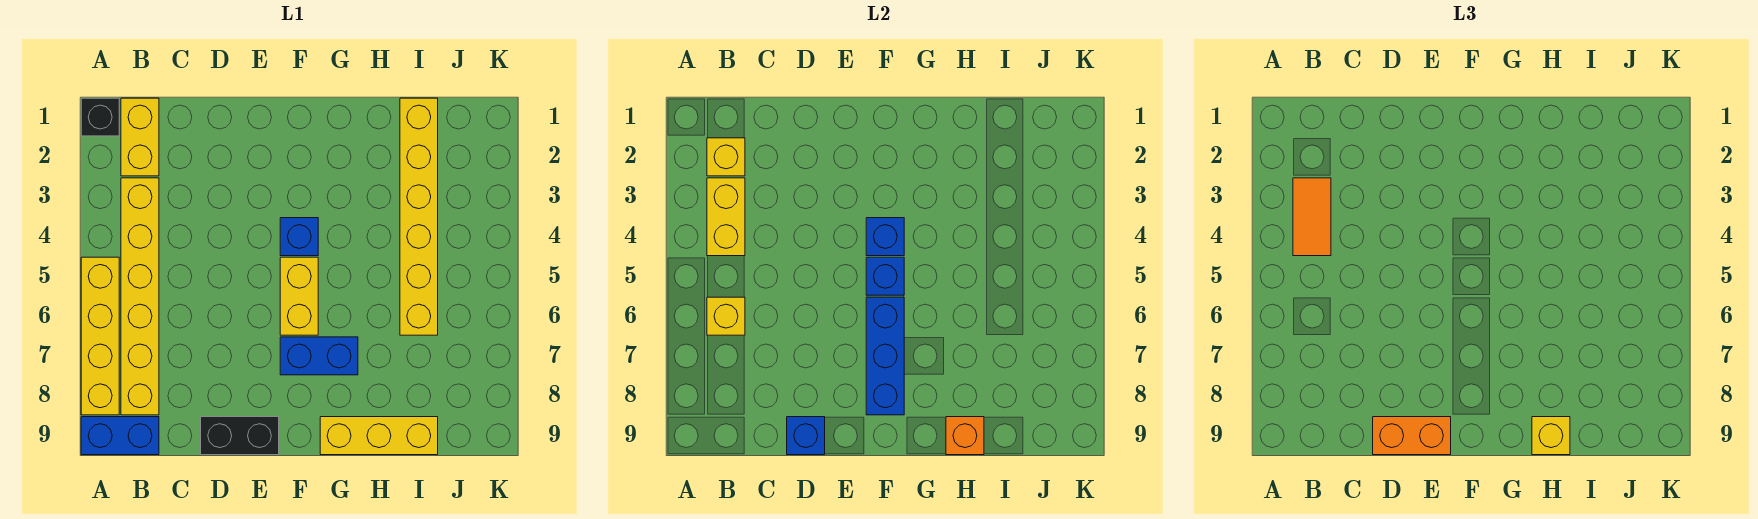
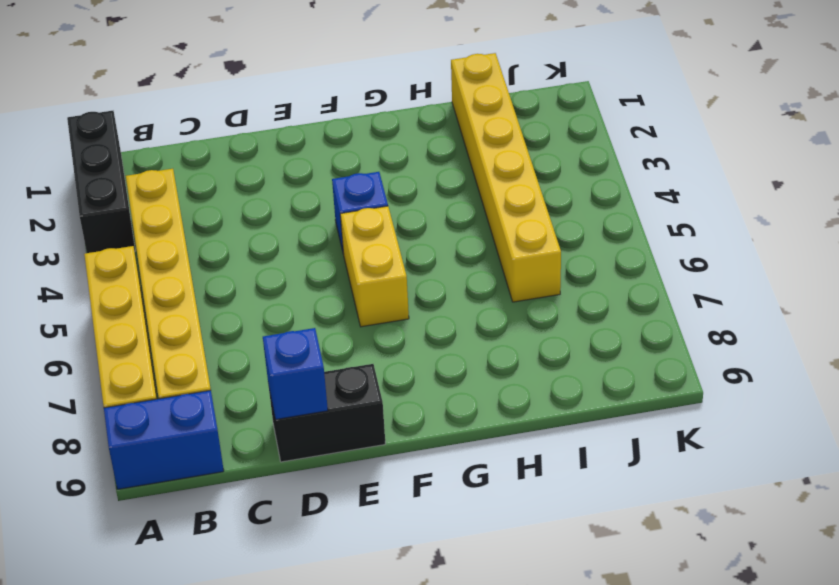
black 1x3 brick [67,111,135,253] -> black 1x1 brick [81,98,119,136]
none -> yellow 1x2 brick [121,98,159,176]
none -> blue 1x2 brick [280,337,358,375]
none -> yellow 1x3 brick [320,417,438,455]

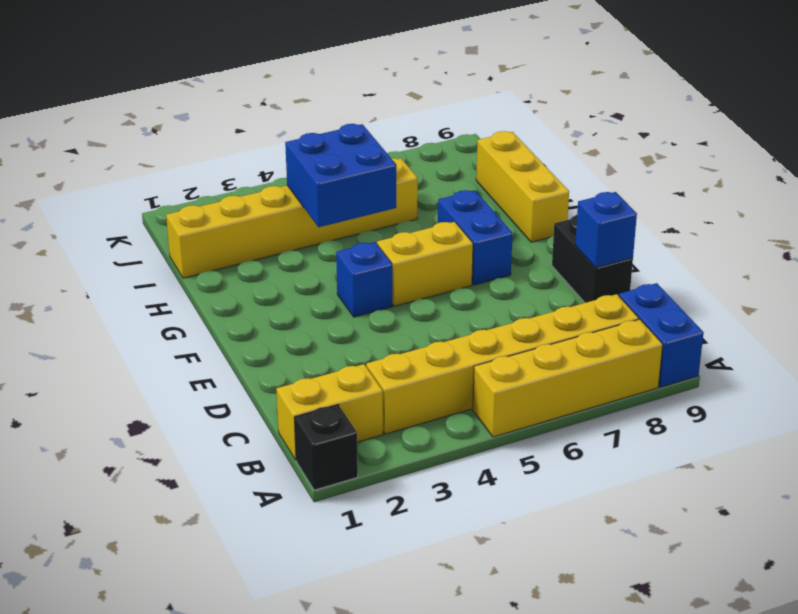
blue 2x2 brick [285,124,396,227] -> none
none -> yellow 1x1 brick [707,138,745,176]
none -> yellow 1x2 brick [707,178,745,256]
none -> yellow 1x1 brick [707,297,745,335]

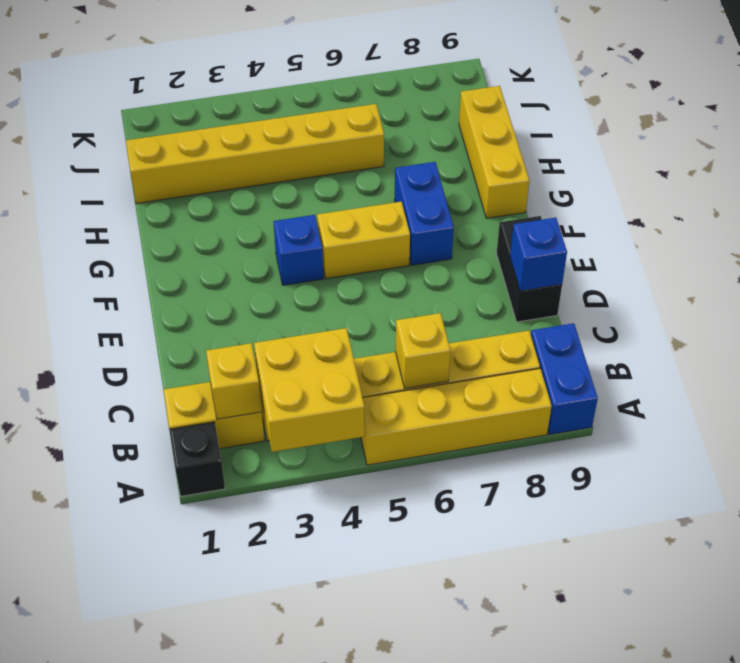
yellow 2x2 brick [254,328,365,452] -> yellow 1x2 brick [707,178,745,256]
none -> blue 1x1 brick [866,218,904,256]
none -> blue 1x1 brick [866,257,904,295]
none -> blue 1x3 brick [866,297,904,415]

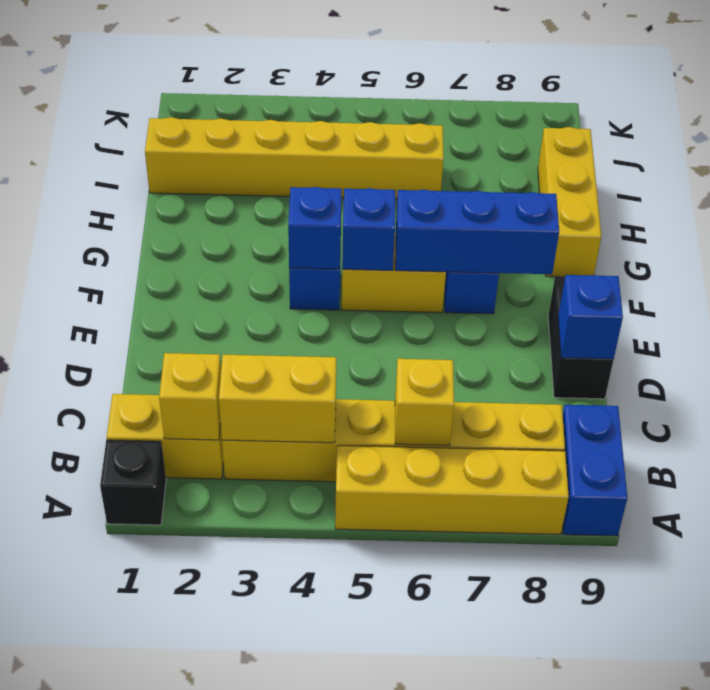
none -> orange 1x1 brick [946,417,984,455]
none -> orange 1x2 tile [1293,178,1331,256]
none -> orange 1x2 brick [1373,417,1451,455]

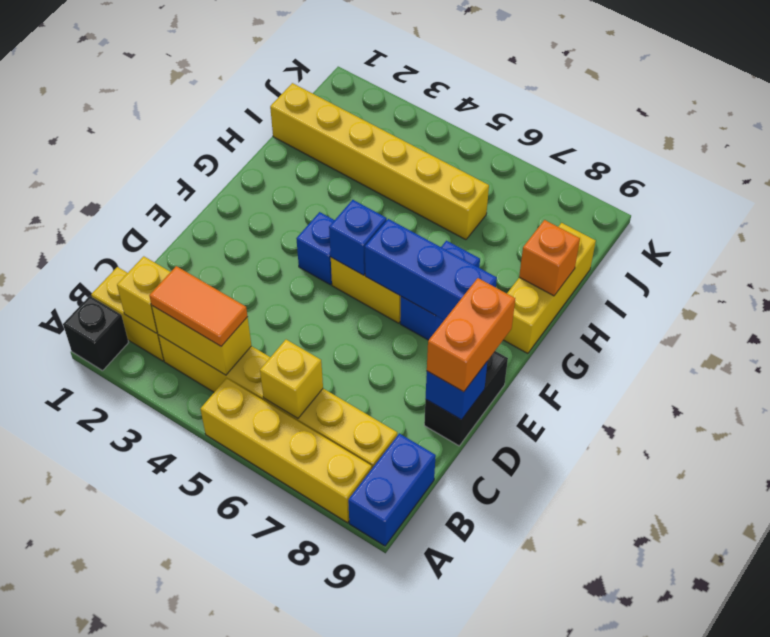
none -> blue 1x1 brick [866,218,904,256]
none -> yellow 1x1 brick [1532,417,1570,455]

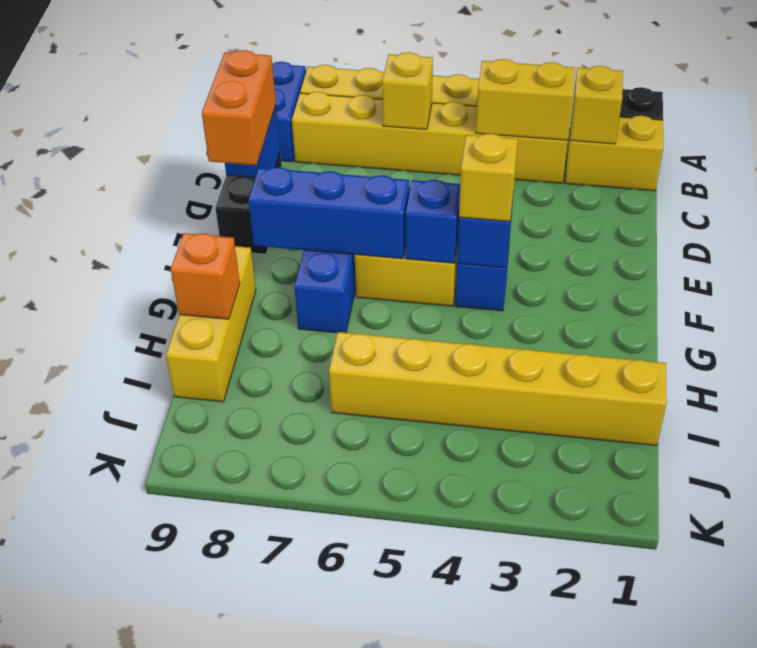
yellow 1x1 brick [459,134,518,221] -> yellow 1x1 brick moved to [1532,417,1570,455]
none -> orange 1x2 tile [1293,178,1331,256]

